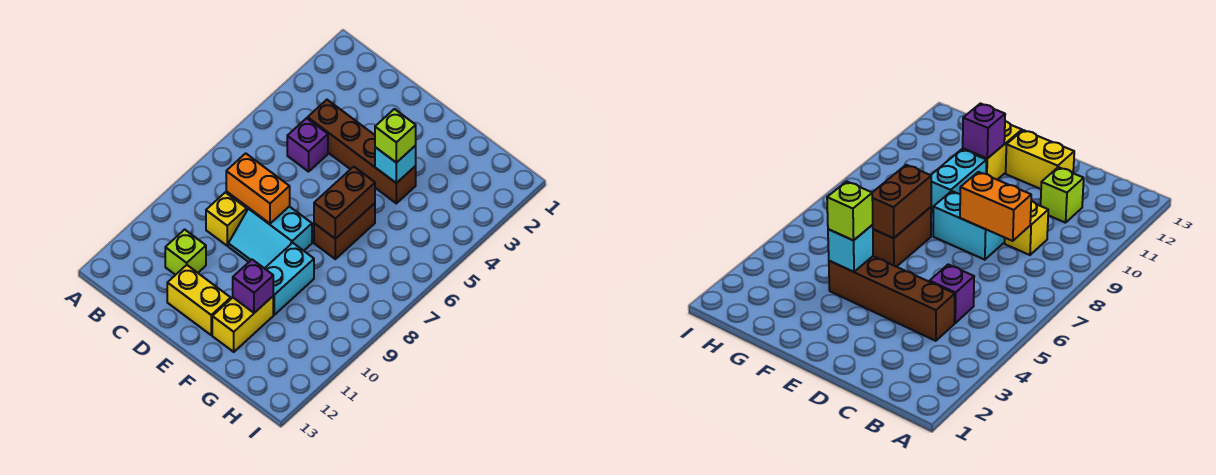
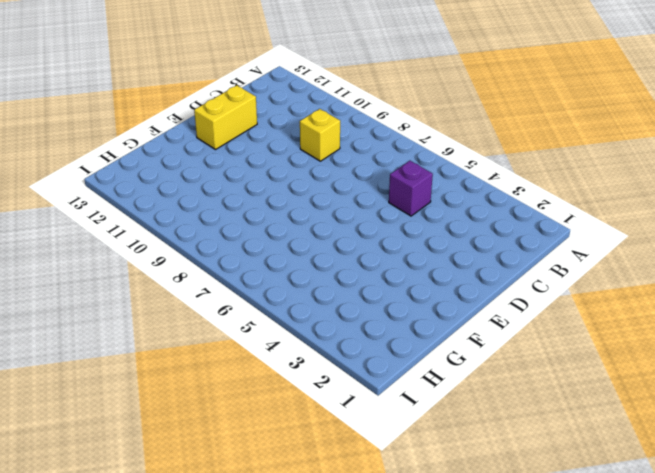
none -> brown 1x4 brick [308,100,416,203]
none -> lime 1x1 brick [165,229,206,275]
none -> cyan 2x2 slope [228,206,312,268]

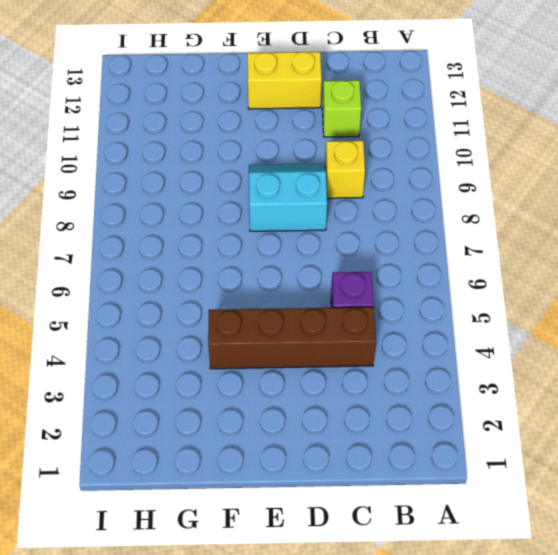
none -> brown 1x2 brick [314,203,375,259]
none -> cyan 1x2 brick [265,243,314,315]
none -> yellow 1x2 brick [212,296,273,352]

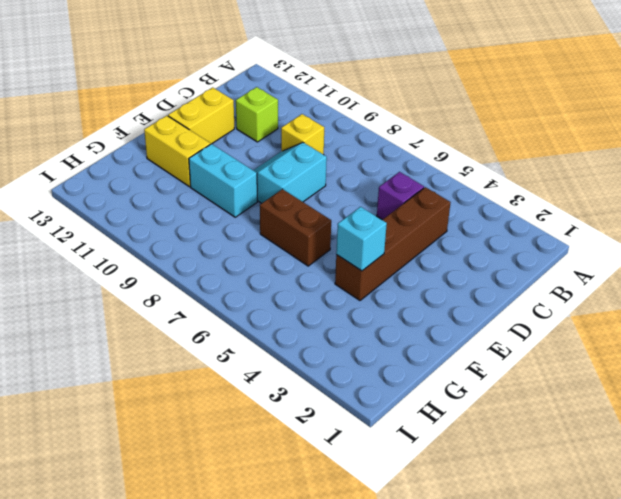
none -> orange 1x2 brick [226,153,290,224]
none -> brown 1x2 brick [314,167,375,239]
none -> purple 1x1 brick [233,260,273,313]

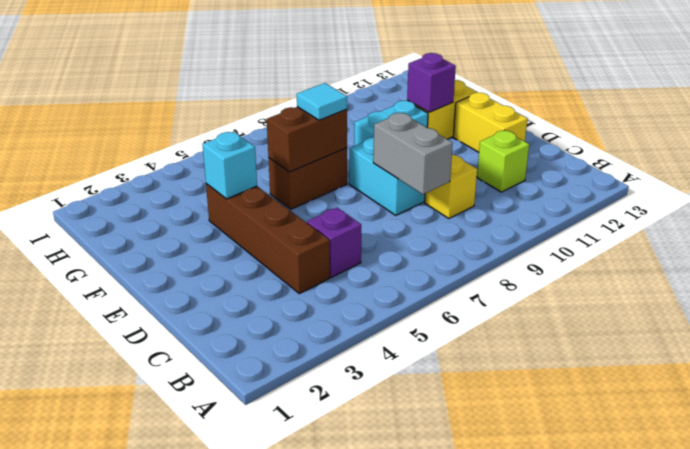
grey 1x2 brick [373,113,453,194] -> orange 1x2 brick [226,153,290,224]
cyan 1x1 tile [297,83,347,120] -> none
none -> lime 1x1 brick [375,109,416,163]

